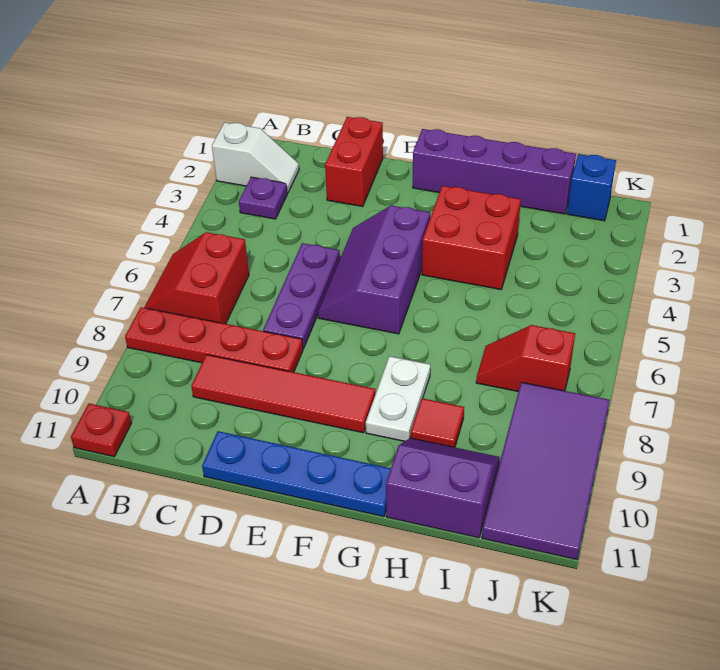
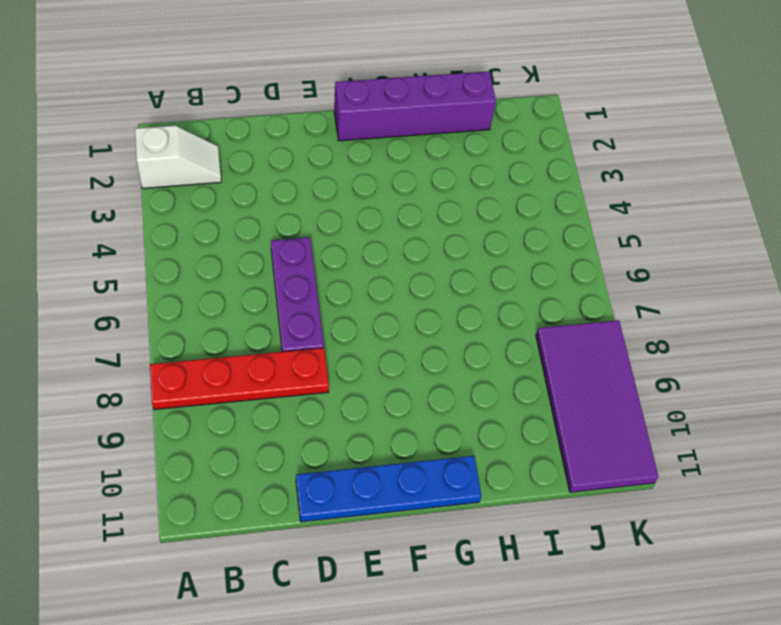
none -> red 2x2 slope [144,232,249,324]
none -> red 1x1 plate [71,404,131,457]
none -> purple 1x1 plate [239,177,287,219]

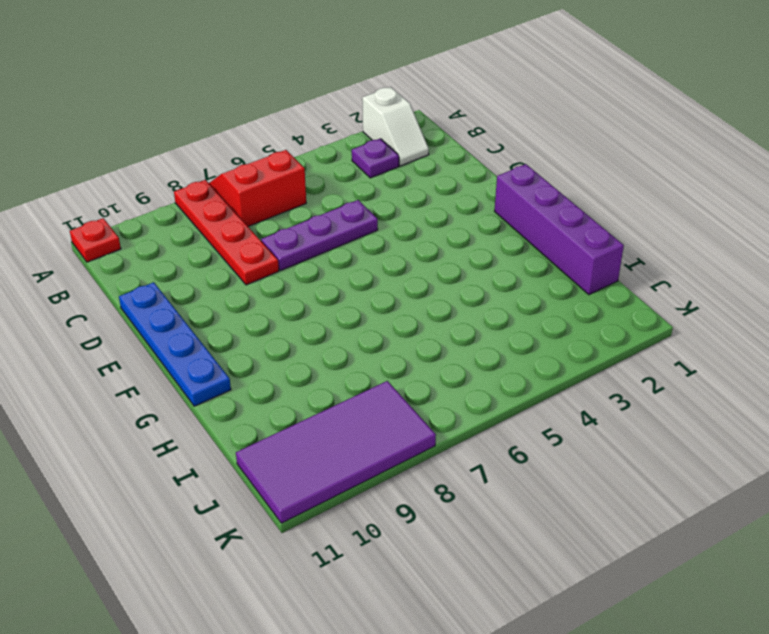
none -> red 1x4 tile [191,355,375,433]
none -> red 1x2 brick [325,117,383,206]
none -> purple 2x3 slope [318,206,430,334]

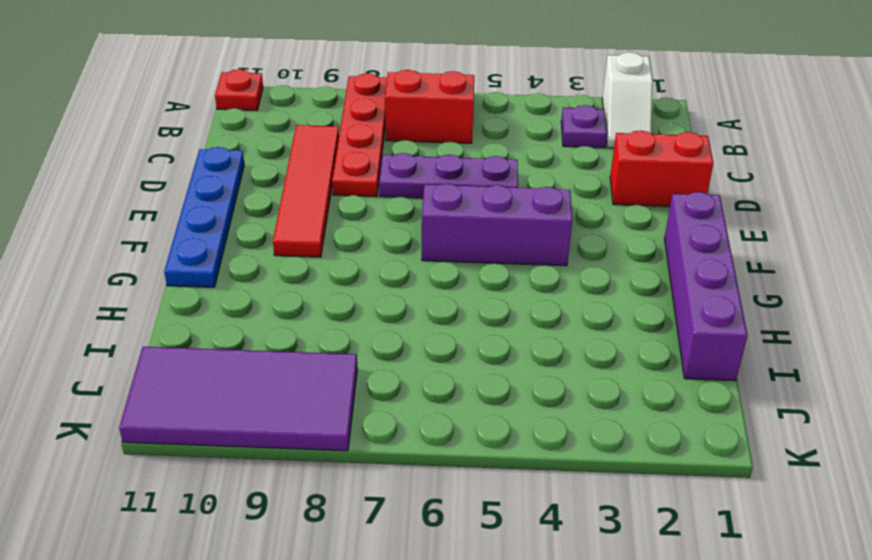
none -> red 2x2 brick [422,186,521,289]
none -> white 1x2 plate [366,356,430,441]
none -> red 1x1 tile [411,398,464,447]

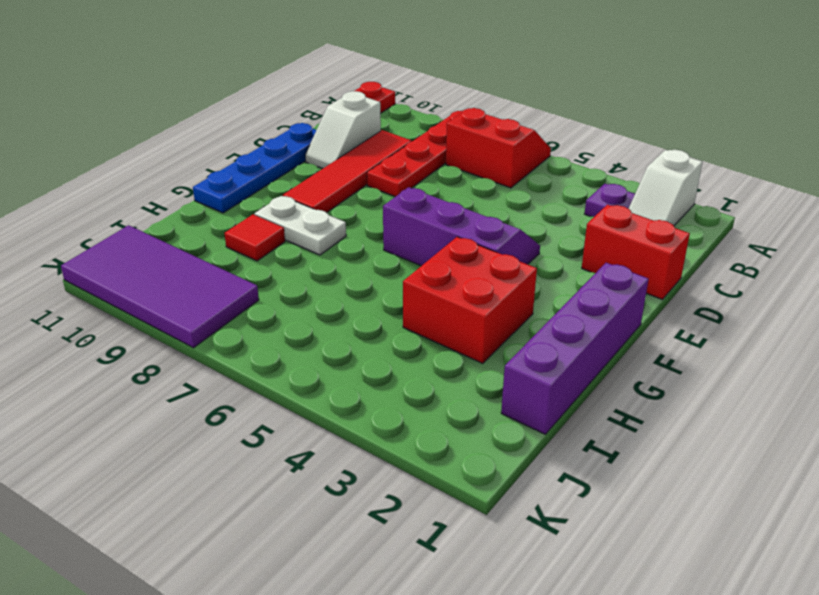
white 1x2 slope [305,91,381,169] -> none
none -> purple 1x3 plate [263,243,340,349]
none -> purple 2x2 slope [386,438,500,538]
none -> red 1x2 slope [476,325,575,391]

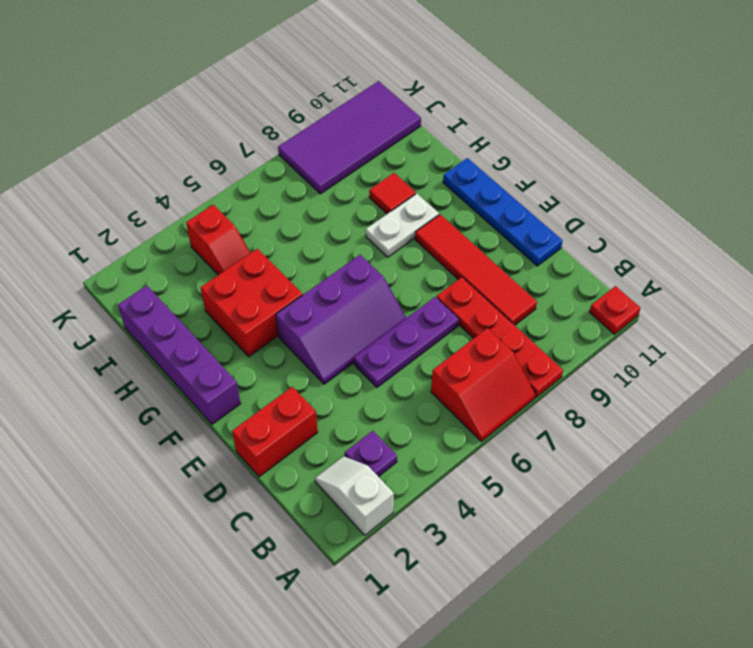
red 1x2 slope [186,205,250,275] -> red 1x2 slope moved to [476,325,575,391]
none -> purple 2x2 slope [386,438,500,538]
none -> blue 1x1 brick [567,154,616,221]

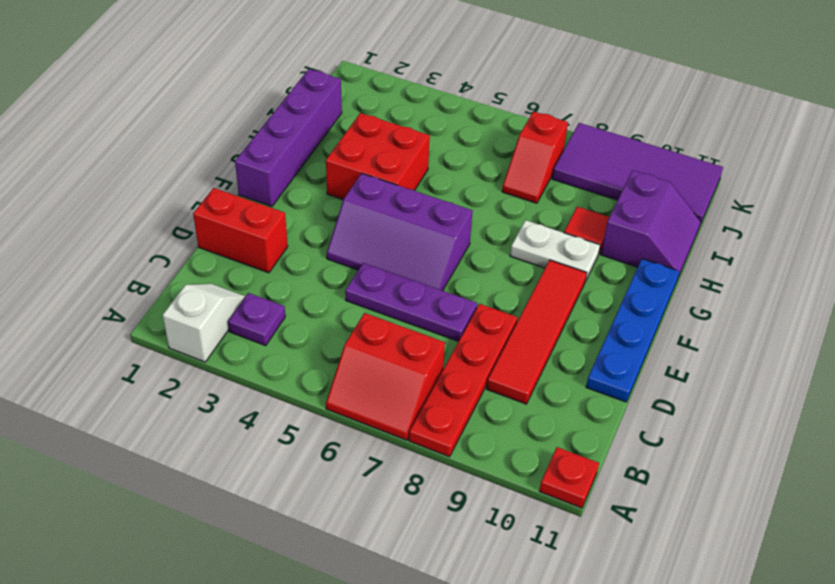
purple 2x2 slope [601,170,701,277] -> purple 2x2 slope turned to [386,438,500,538]
none -> blue 1x1 brick [567,154,616,221]

